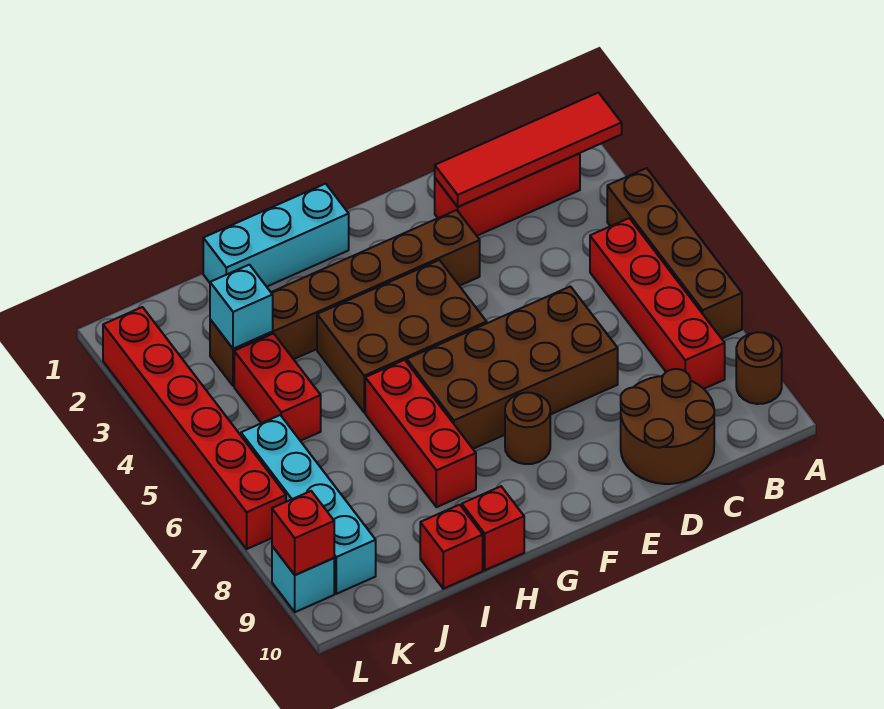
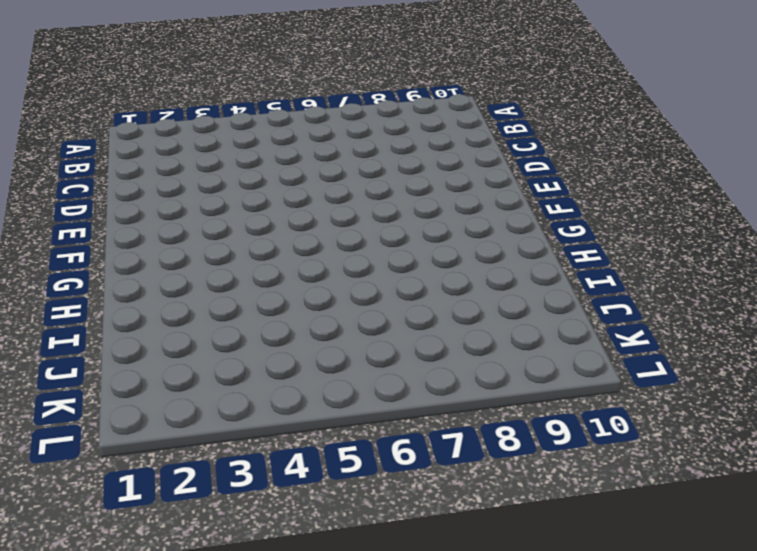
none -> brown 1x4 brick [607,168,742,339]
none -> brown 1x1 round brick [736,332,782,404]
none -> red 1x3 brick [435,153,580,236]

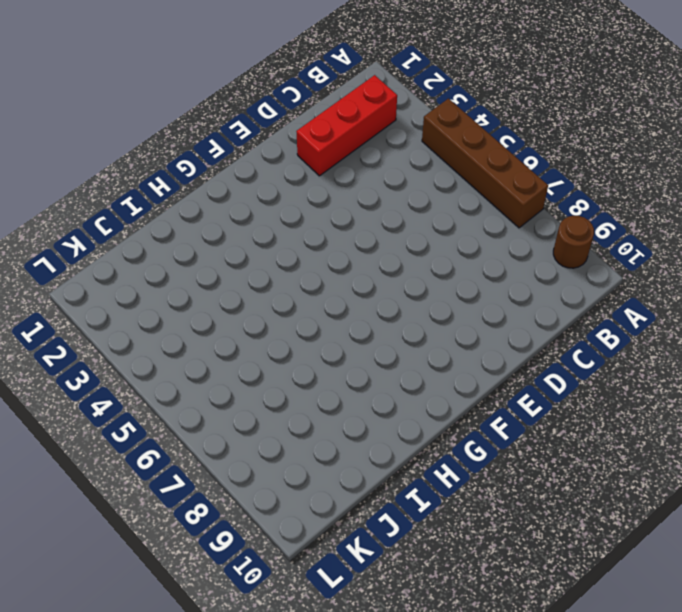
none -> red 1x4 brick [590,218,725,389]
none -> brown 2x2 round brick [621,369,714,484]
none -> brown 2x4 brick [407,286,618,449]

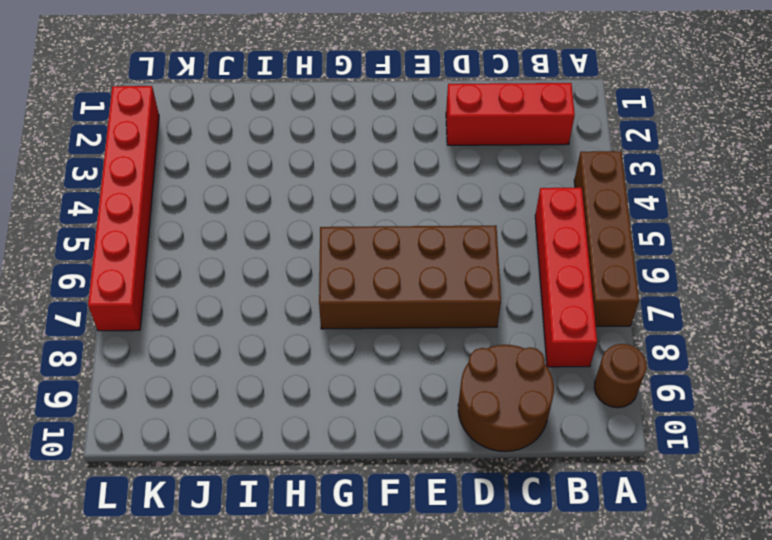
none -> brown 1x6 brick [210,210,480,386]
none -> brown 2x3 brick [317,260,487,412]
none -> brown 1x1 round brick [505,392,550,464]

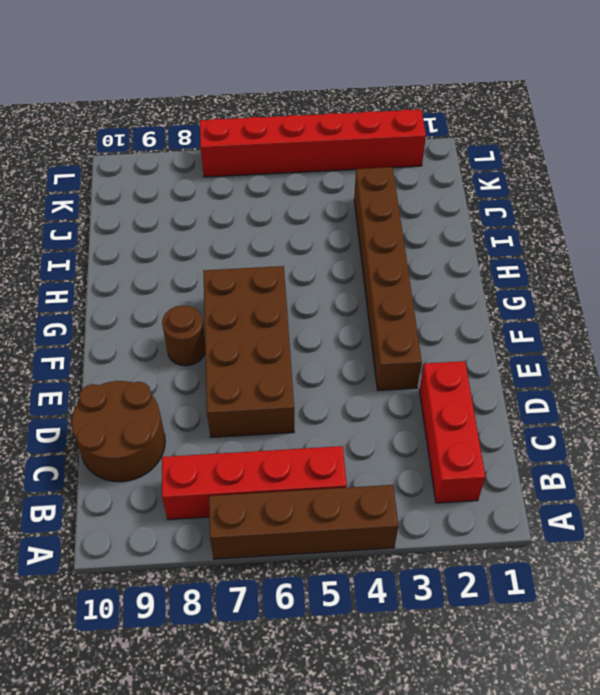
none -> brown 1x1 round brick [736,332,782,404]
none -> brown 2x3 brick [317,260,487,412]
none -> cyan 1x3 brick [203,184,349,287]

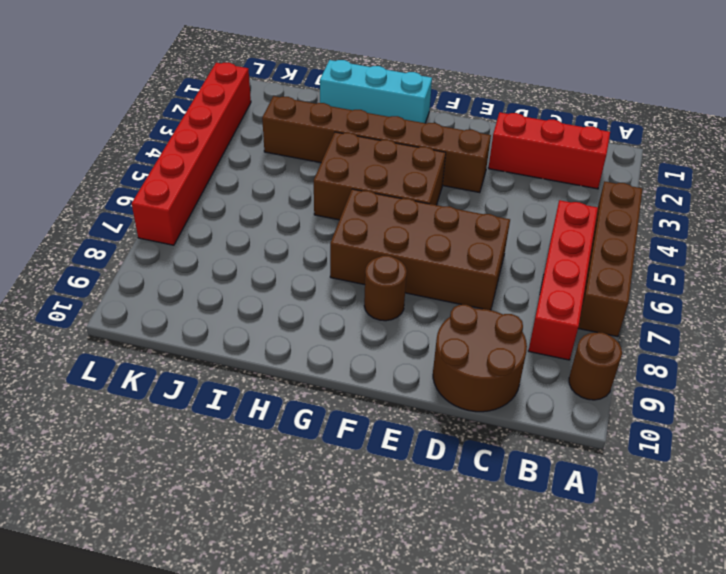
none -> red 1x3 brick [365,360,476,507]
none -> red 1x1 brick [462,486,524,570]
none -> red 1x1 brick [420,505,483,589]

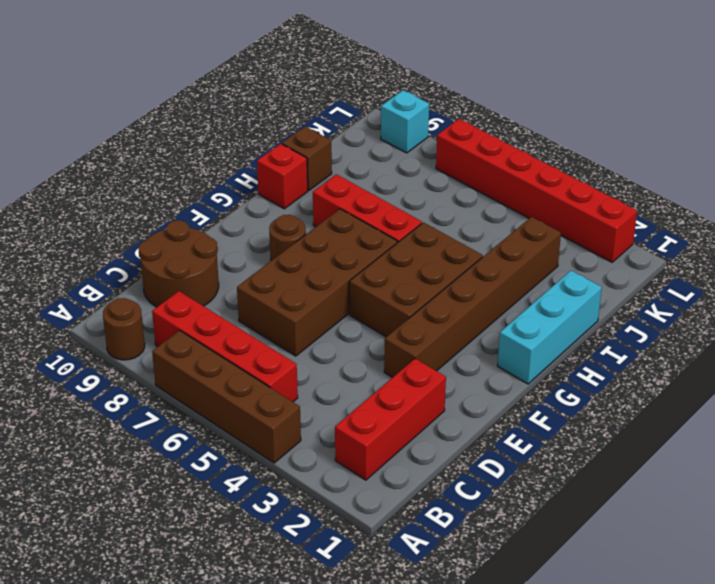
brown 1x1 brick [282,126,332,191] -> red 1x1 brick [420,505,483,589]
none -> red 1x2 brick [234,334,321,441]
none -> cyan 1x4 brick [241,415,376,594]
none -> red 1x4 tile [435,93,622,207]

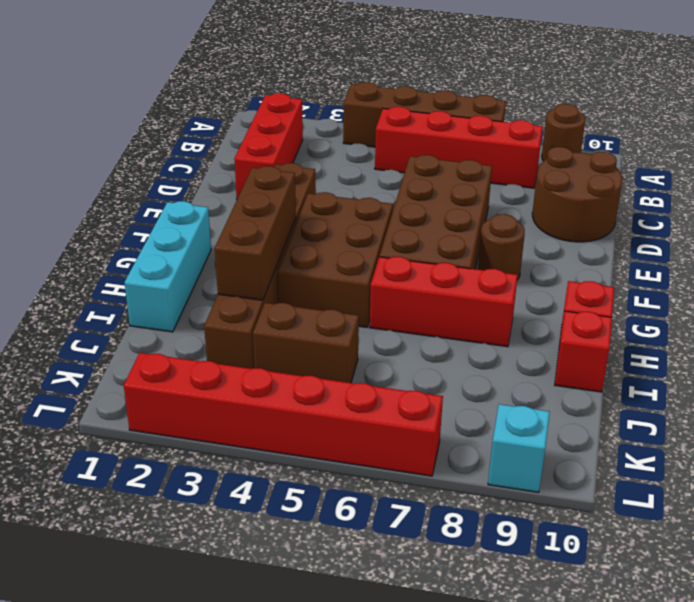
brown 1x3 brick [215,166,296,300] -> none
brown 1x2 brick [253,303,359,383] -> red 1x2 brick [234,334,321,441]
none -> cyan 1x4 brick [241,415,376,594]
none -> red 1x4 tile [435,93,622,207]
none -> cyan 1x1 brick [210,265,273,349]

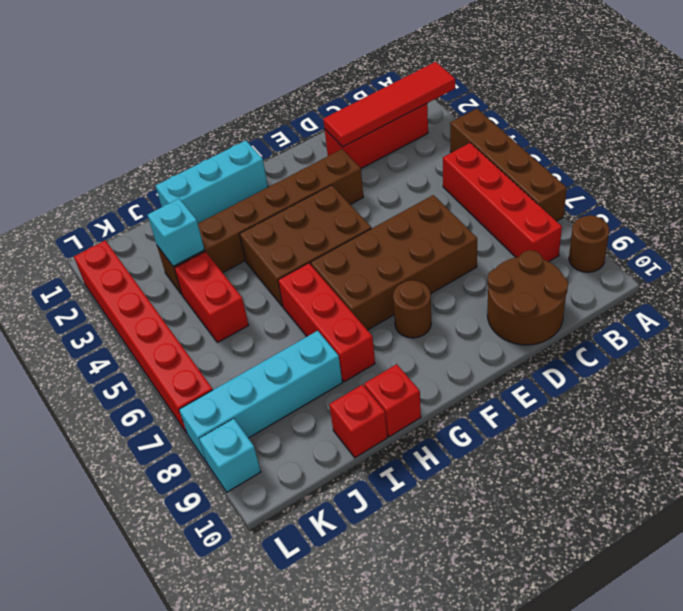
cyan 1x4 brick [179,331,342,462] -> cyan 1x4 brick turned to [241,415,376,594]
none -> red 1x1 brick [272,491,334,575]

